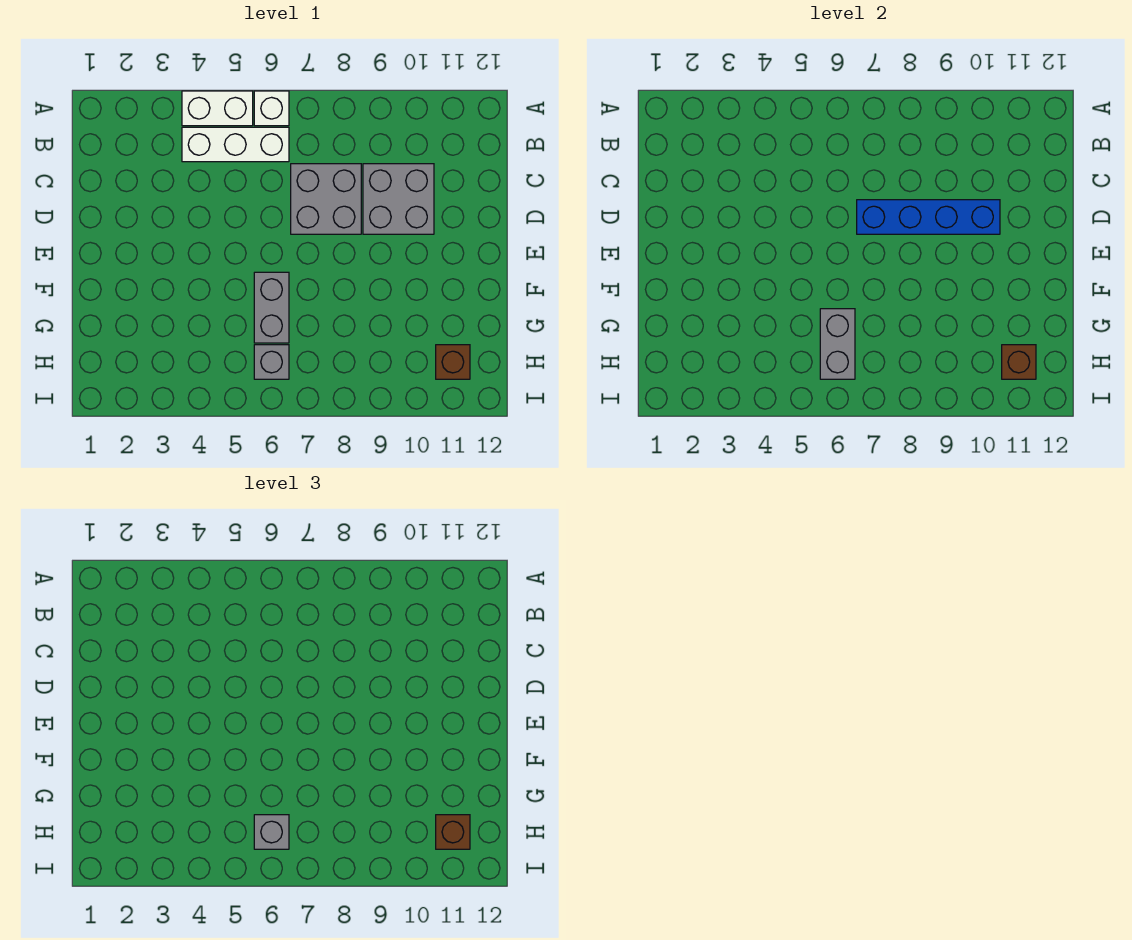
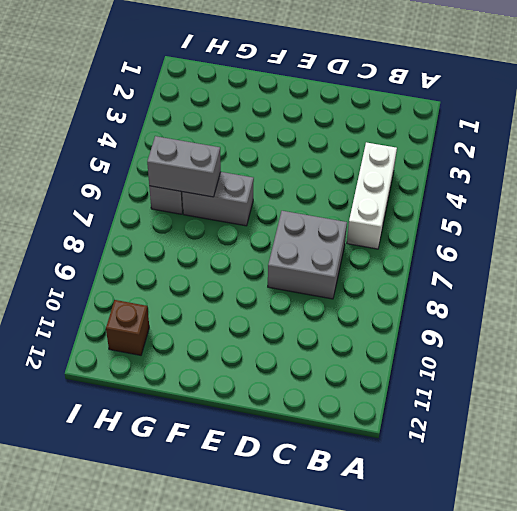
none -> white 1x2 brick [182,91,253,126]
none -> white 1x1 brick [254,91,289,126]
none -> grey 2x2 brick [363,164,434,234]

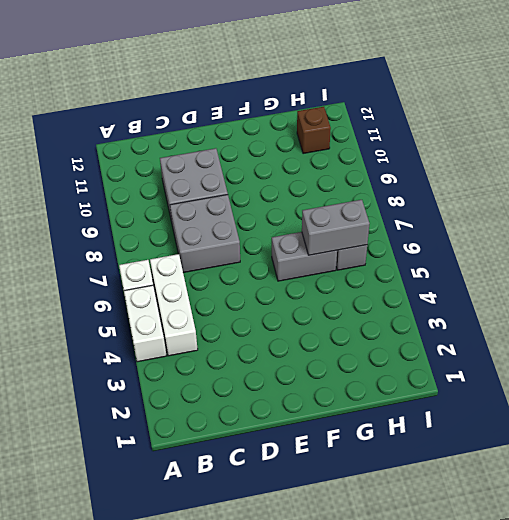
none -> blue 1x4 brick [857,200,1000,234]
none -> brown 1x1 brick [1002,345,1036,379]
none -> grey 1x1 brick [254,815,289,849]

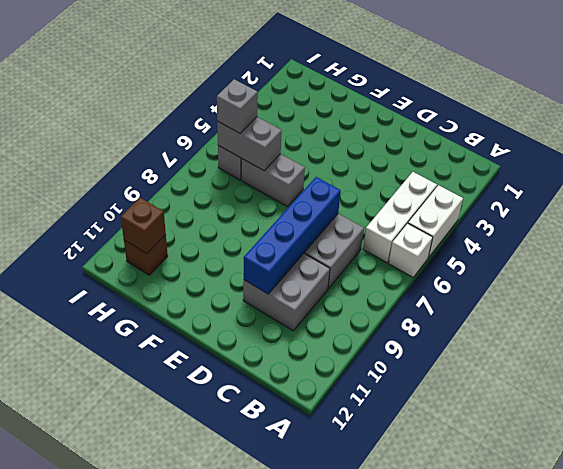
none -> brown 1x1 brick [436,815,470,849]

